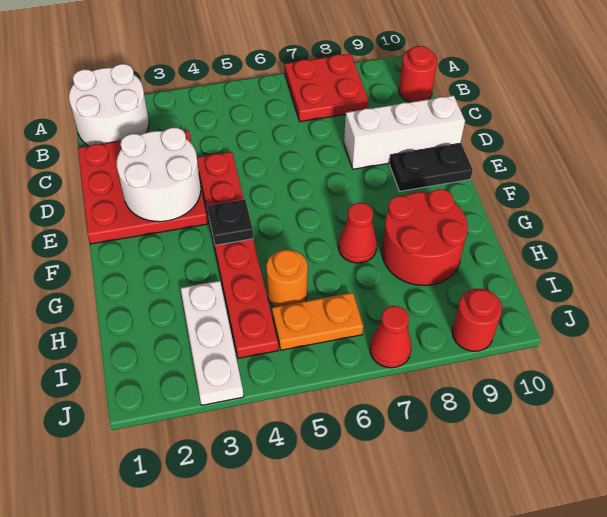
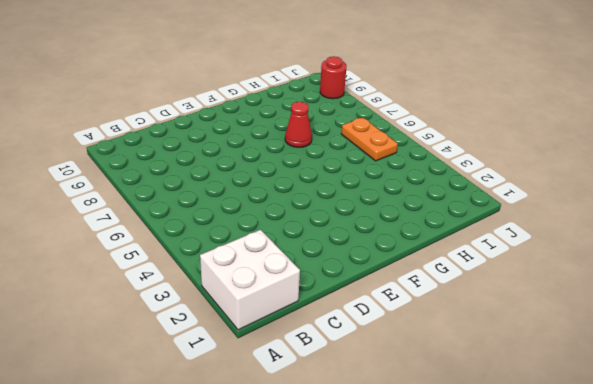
white 2x2 brick [200,230,300,330] -> white 2x2 round brick [69,64,149,146]
none -> red 2x2 plate [285,54,369,122]
none -> red 1x1 round brick [399,46,437,102]
none -> red 3x3 plate [78,130,208,244]

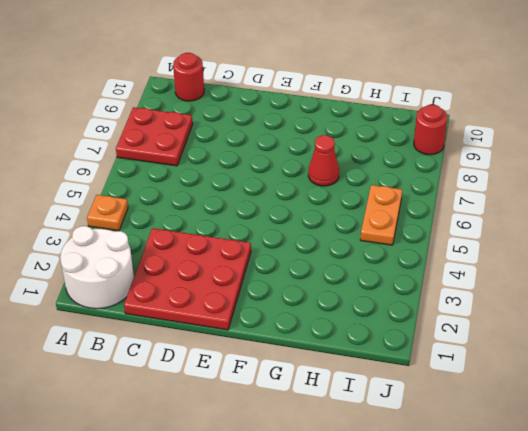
orange 1x1 plate [87,195,128,231] -> none
none -> red 1x6 plate [197,152,278,358]
none -> white 1x3 brick [344,95,465,169]
none -> black 1x2 plate [389,143,473,191]

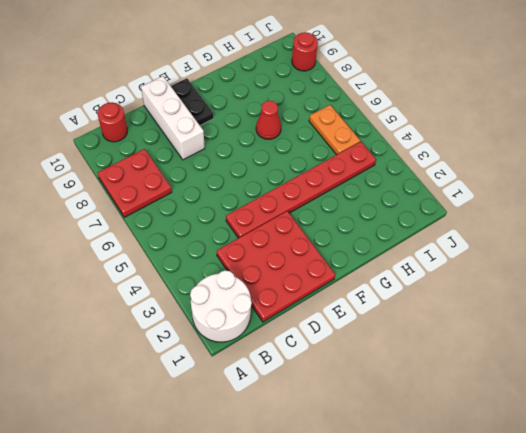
none -> red 2x2 round brick [382,189,468,286]
none -> white 1x3 plate [181,281,244,405]
none -> orange 1x1 round brick [266,249,308,307]

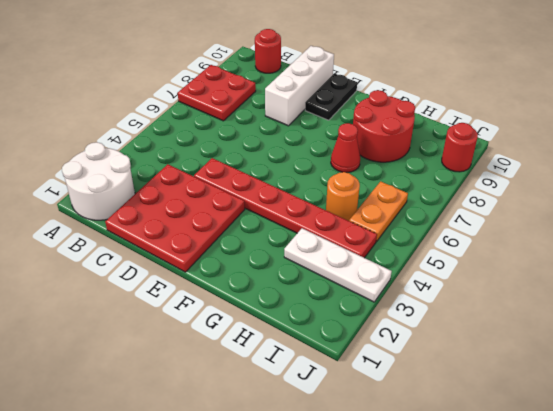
none -> red 1x1 cone [370,306,412,368]
none -> white 2x2 round brick [117,128,201,222]
none -> black 1x1 plate [208,199,253,245]

